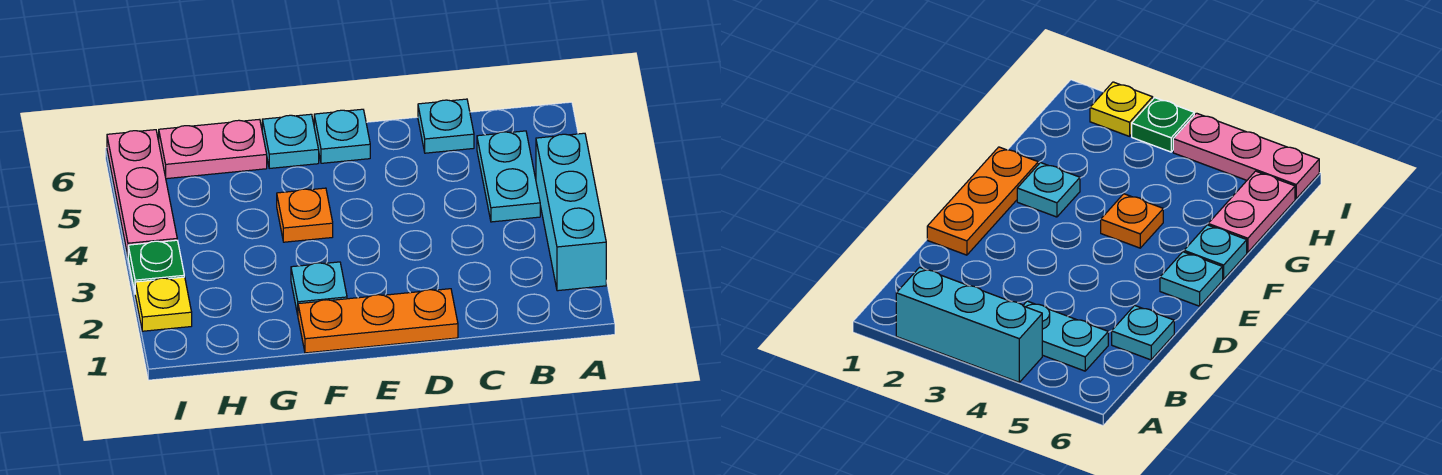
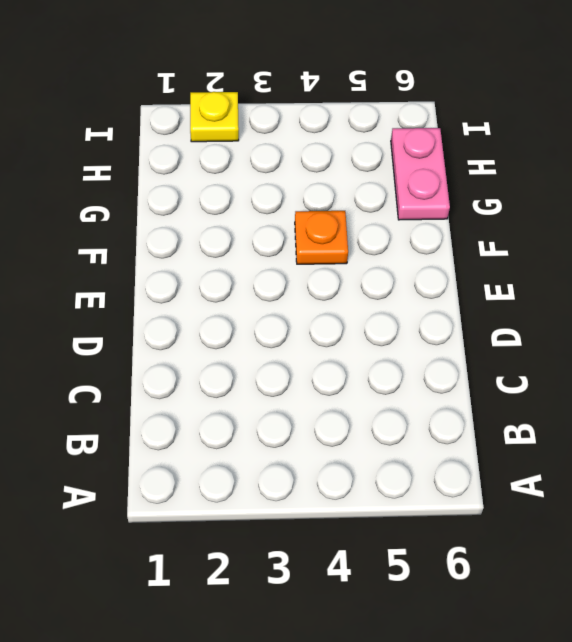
none -> cyan 1x3 brick [536,133,606,291]
none -> cyan 1x2 plate [477,131,540,222]
none -> cyan 1x1 plate [418,99,474,153]

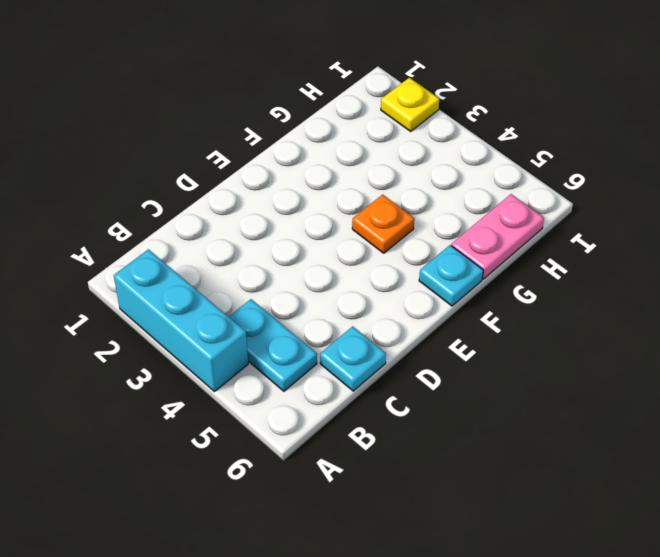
none -> orange 1x3 plate [298,289,458,353]
none -> cyan 1x1 plate [314,109,370,163]
none -> cyan 1x1 plate [291,262,347,314]

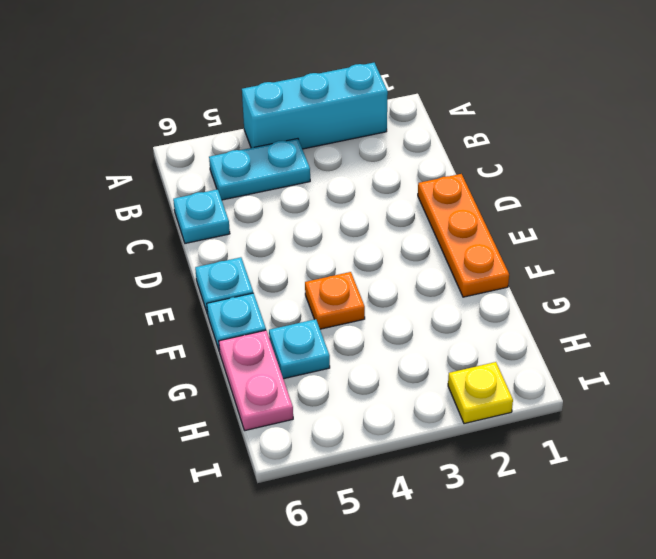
cyan 1x1 plate [269,319,330,379] -> cyan 1x1 plate moved to [291,262,347,314]
none -> green 1x1 plate [128,240,184,291]
none -> pink 1x3 plate [107,130,177,255]

